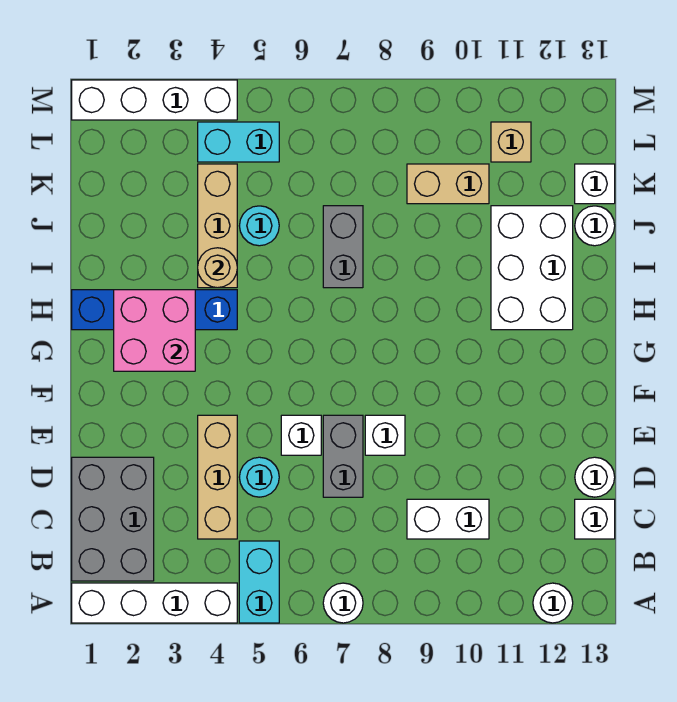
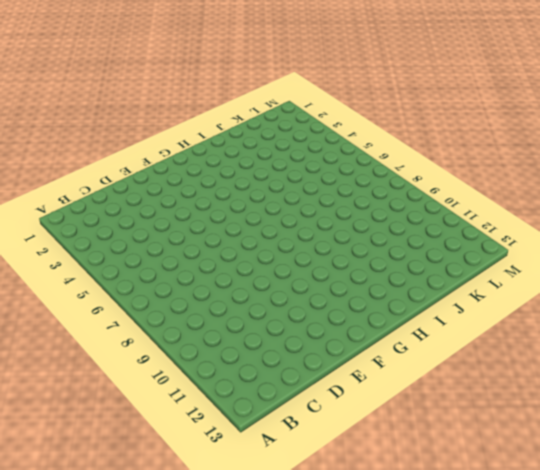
none -> white 1x4 brick [72,583,237,623]
none -> cyan 1x2 brick [239,541,279,623]
none -> white 1x1 round brick [323,583,363,623]

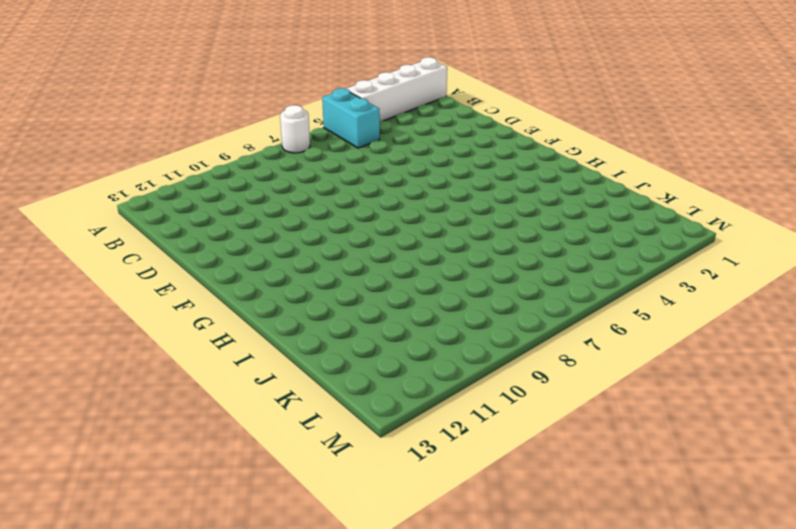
none -> white 1x1 round brick [533,583,573,623]
none -> grey 2x3 brick [72,457,154,581]
none -> tan 1x3 brick [198,415,237,539]

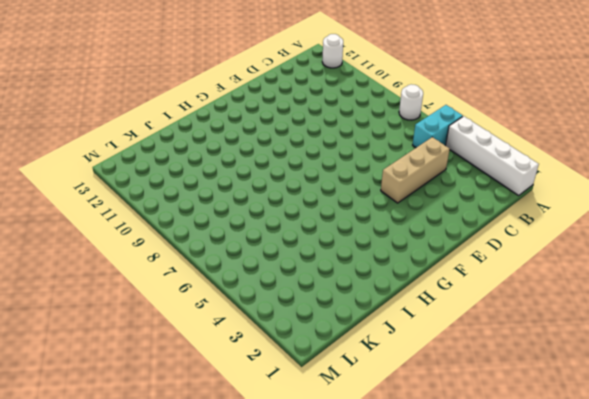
none -> grey 2x3 brick [72,457,154,581]
none -> white 1x2 brick [407,499,489,539]
none -> white 1x1 brick [575,499,615,539]

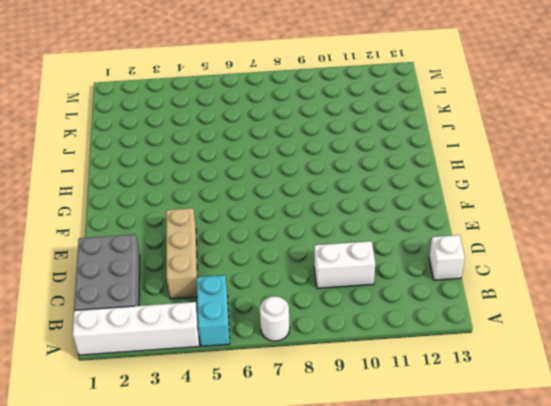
none -> white 1x1 round brick [533,583,573,623]
none -> cyan 1x1 round brick [239,457,279,497]
none -> grey 1x2 brick [323,415,363,497]

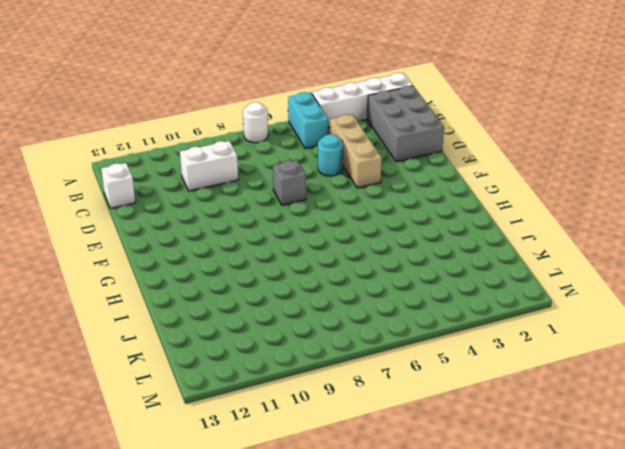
grey 1x1 brick [273,160,306,205] -> grey 1x2 brick [323,415,363,497]
none -> white 1x1 round brick [533,583,573,623]
none -> white 1x1 round brick [575,457,615,497]
none -> white 1x1 brick [281,415,321,455]

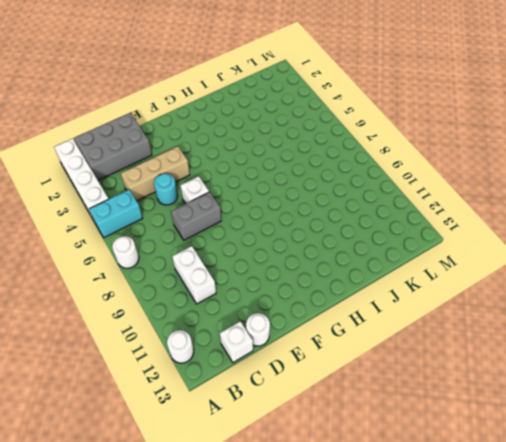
none -> white 1x1 brick [365,415,405,455]
none -> blue 1x4 brick [72,290,237,330]
none -> white 2x3 brick [491,206,573,330]

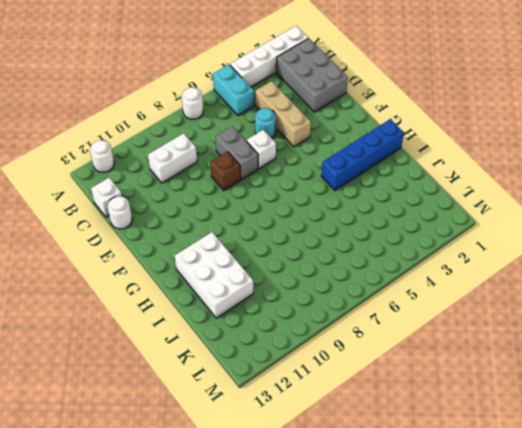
brown 1x1 brick [210,152,241,190] -> white 1x1 brick [365,415,405,455]
none -> tan 1x3 brick [198,164,237,288]
none -> grey 1x2 brick [323,206,363,288]
none -> cyan 1x1 round brick [239,206,279,246]

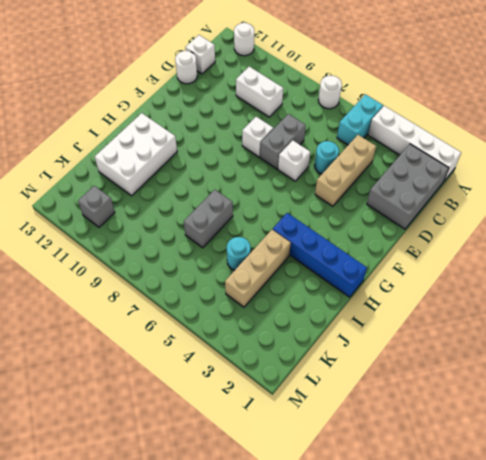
grey 1x1 brick [78,186,115,227] -> tan 1x1 brick [491,122,531,162]
none -> white 1x1 round brick [575,206,615,246]
none -> tan 1x2 brick [407,164,489,204]
none -> white 1x1 brick [575,164,615,204]

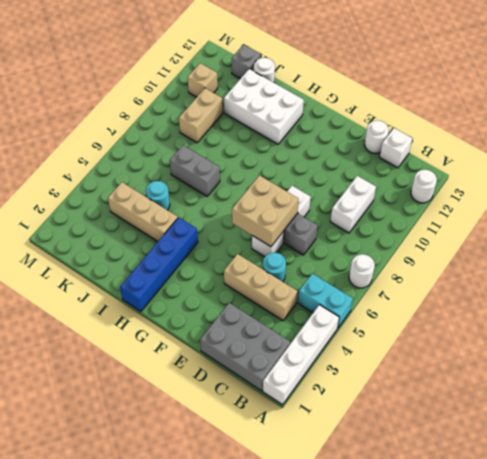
tan 2x2 brick [232,175,299,247] -> none
grey 1x1 brick [232,44,261,79] -> white 1x1 brick [575,164,615,204]
none -> cyan 1x2 brick [198,122,279,162]
none -> white 1x4 brick [72,80,237,120]
none -> pink 2x2 brick [114,290,195,371]

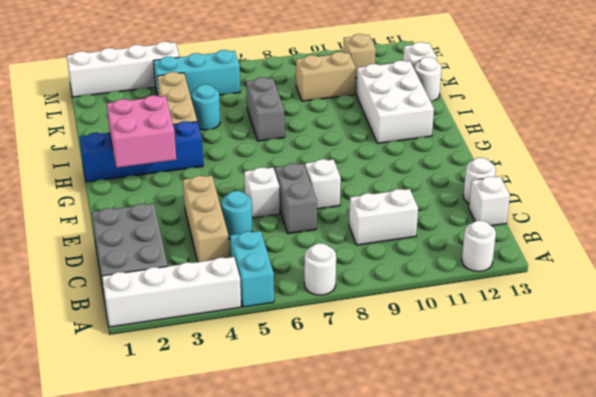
cyan 1x3 brick [154,50,240,99] -> cyan 1x2 brick [198,122,279,162]
none -> tan 1x1 round brick [198,248,237,288]

